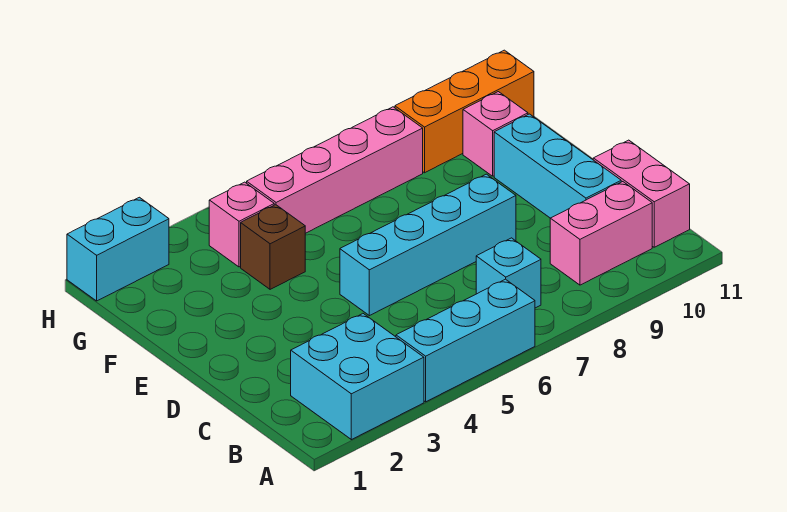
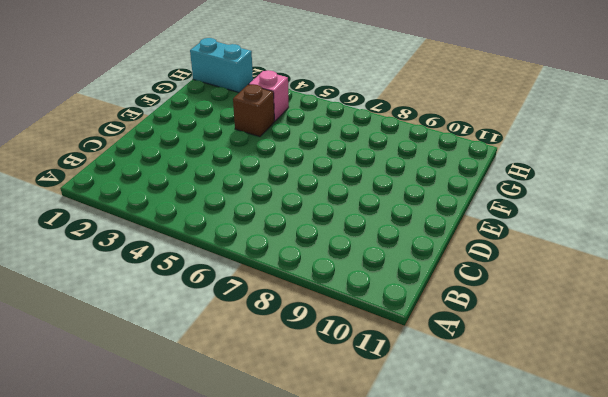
none -> cyan 2x2 brick [291,314,424,440]
none -> cyan 1x3 brick [396,279,535,402]
none -> cyan 1x1 brick [476,238,541,308]

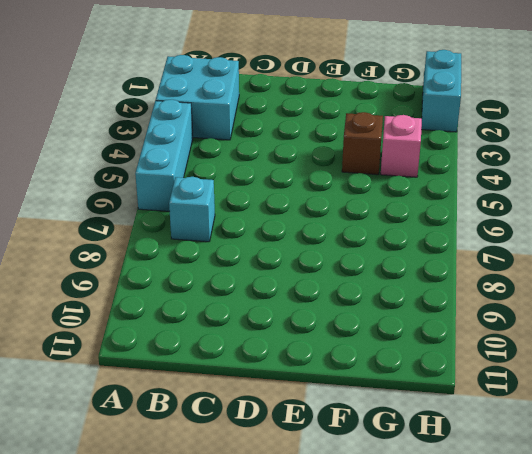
none -> pink 1x2 brick [550,182,652,285]
none -> pink 1x2 brick [593,140,690,247]
none -> cyan 1x3 brick [494,114,621,218]

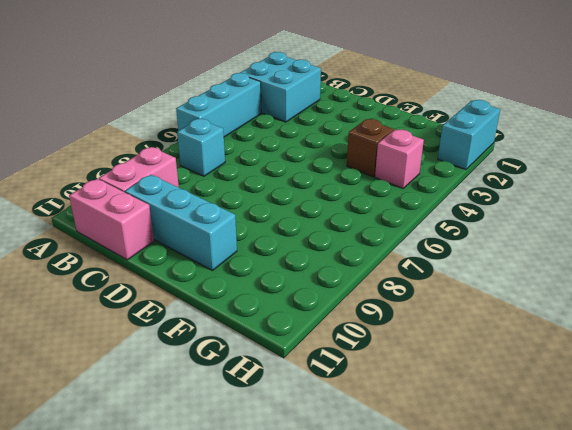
none -> cyan 1x4 brick [340,174,516,316]
none -> pink 1x1 brick [463,92,528,176]
none -> pink 1x4 brick [247,107,423,233]

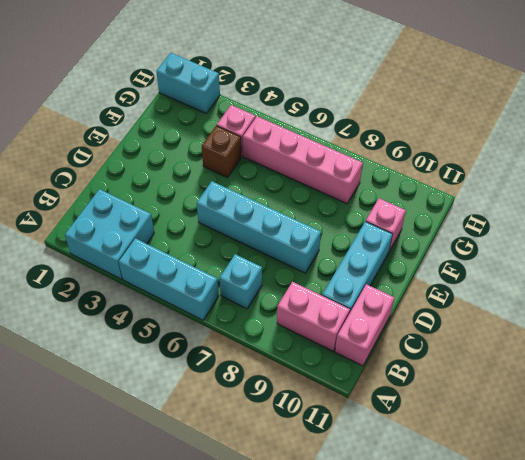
none -> orange 1x3 brick [395,50,534,173]

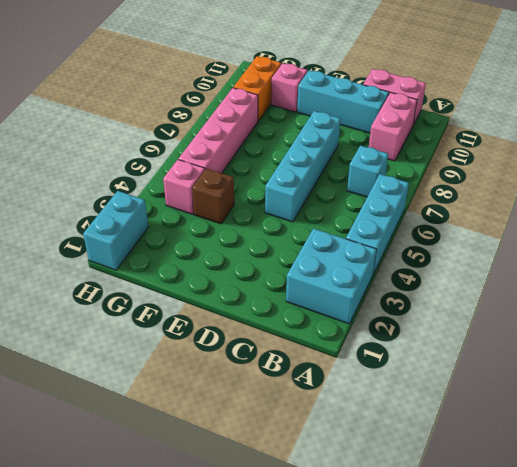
orange 1x2 brick [233,56,281,121] -> orange 1x3 brick [395,50,534,173]

